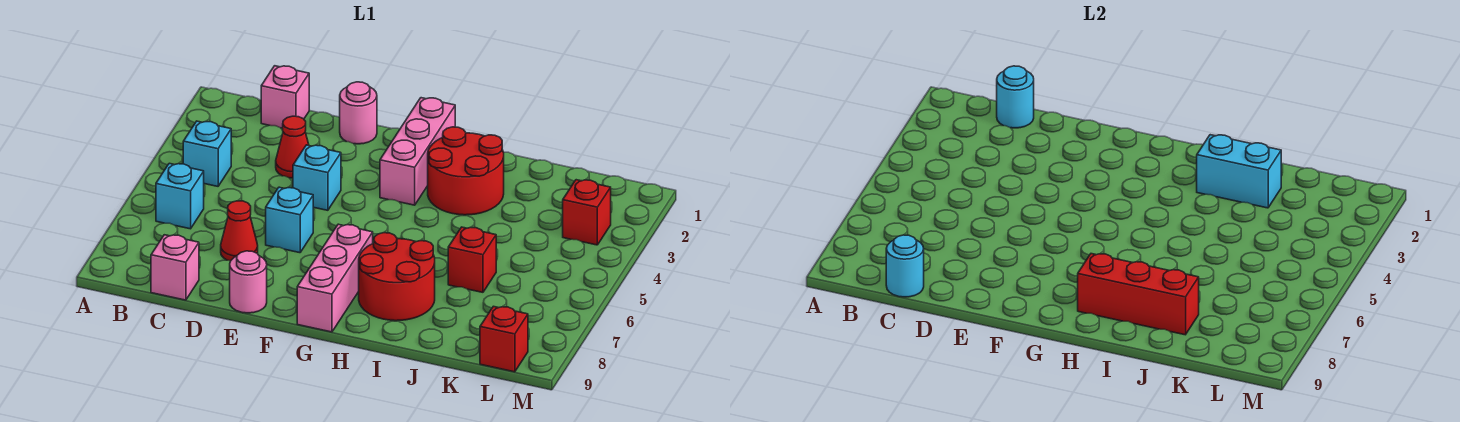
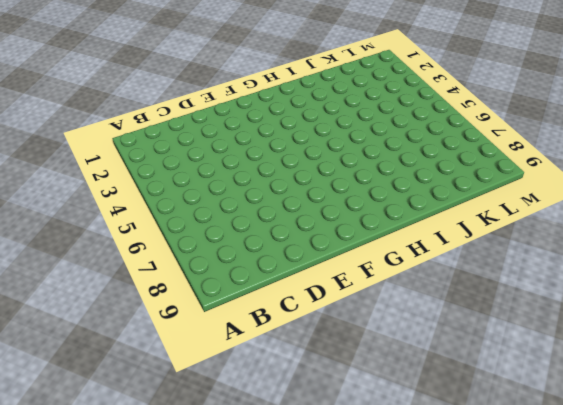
none -> cyan 1x1 brick [183,121,231,186]
none -> cyan 1x1 brick [156,163,204,229]
none -> pink 1x1 brick [261,66,309,128]

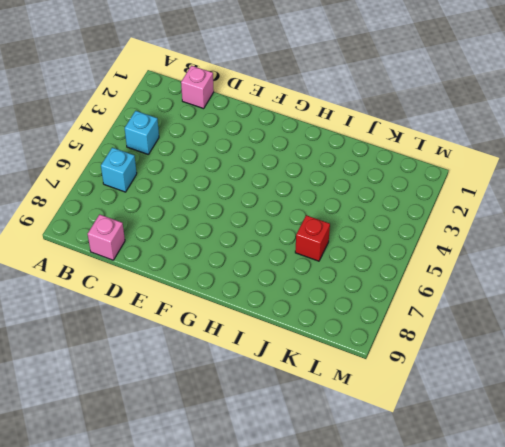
none -> red 1x1 cone [276,116,309,178]
none -> red 1x1 cone [221,201,258,261]
none -> pink 1x1 round brick [340,82,377,144]

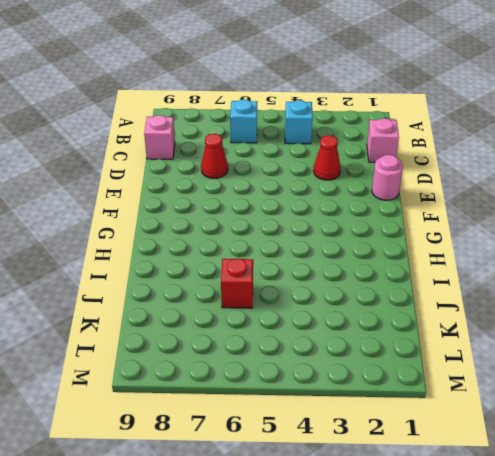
none -> cyan 1x1 brick [293,145,341,210]
none -> cyan 1x1 brick [266,187,313,253]
none -> pink 1x1 round brick [230,251,267,313]

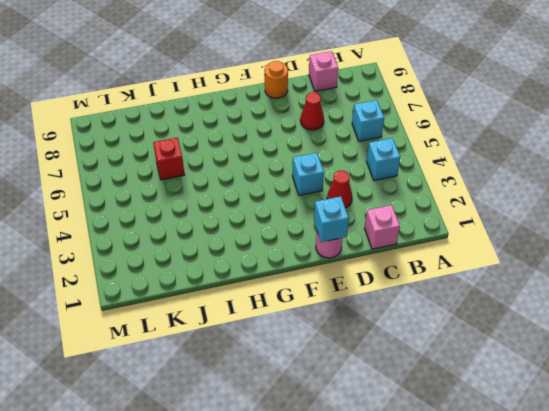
cyan 1x1 brick [314,196,349,242] -> cyan 1x1 brick moved to [266,187,313,253]
orange 1x1 round brick [265,61,288,98] -> pink 1x1 round brick [230,251,267,313]
none -> pink 1x3 brick [380,98,455,205]
none -> pink 1x3 brick [297,224,373,332]
none -> red 2x2 round brick [428,127,504,215]

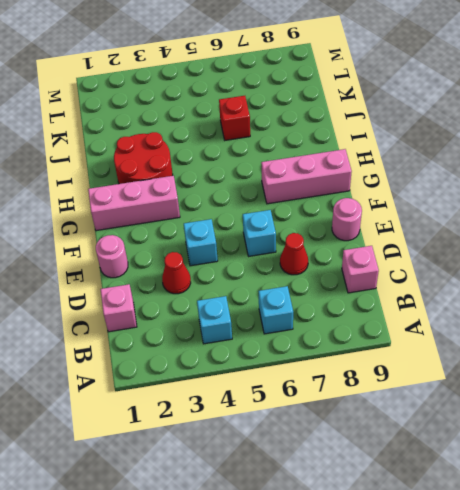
none -> red 2x2 round brick [359,233,435,321]
none -> red 1x1 brick [563,180,611,245]
none -> red 1x1 brick [480,306,528,372]

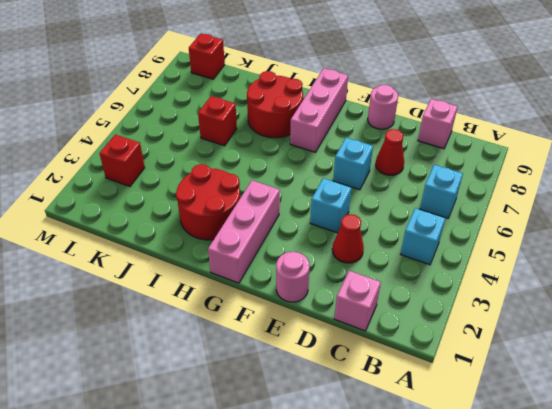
none -> cyan 1x1 round brick [997,66,1034,128]
none -> cyan 1x1 round brick [886,235,924,297]
none -> red 1x3 brick [1078,254,1199,335]

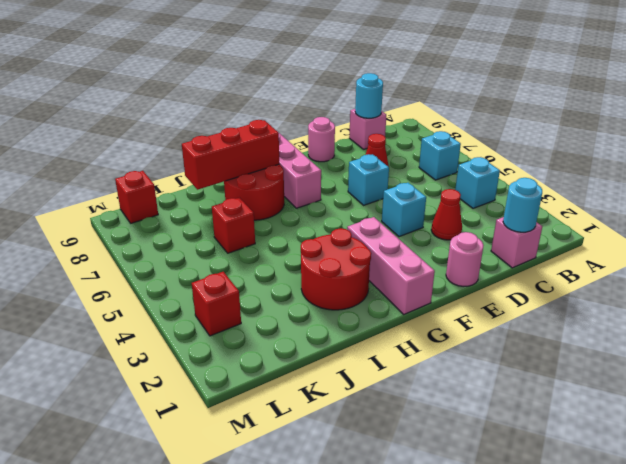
none -> cyan 1x2 brick [1197,135,1281,208]

